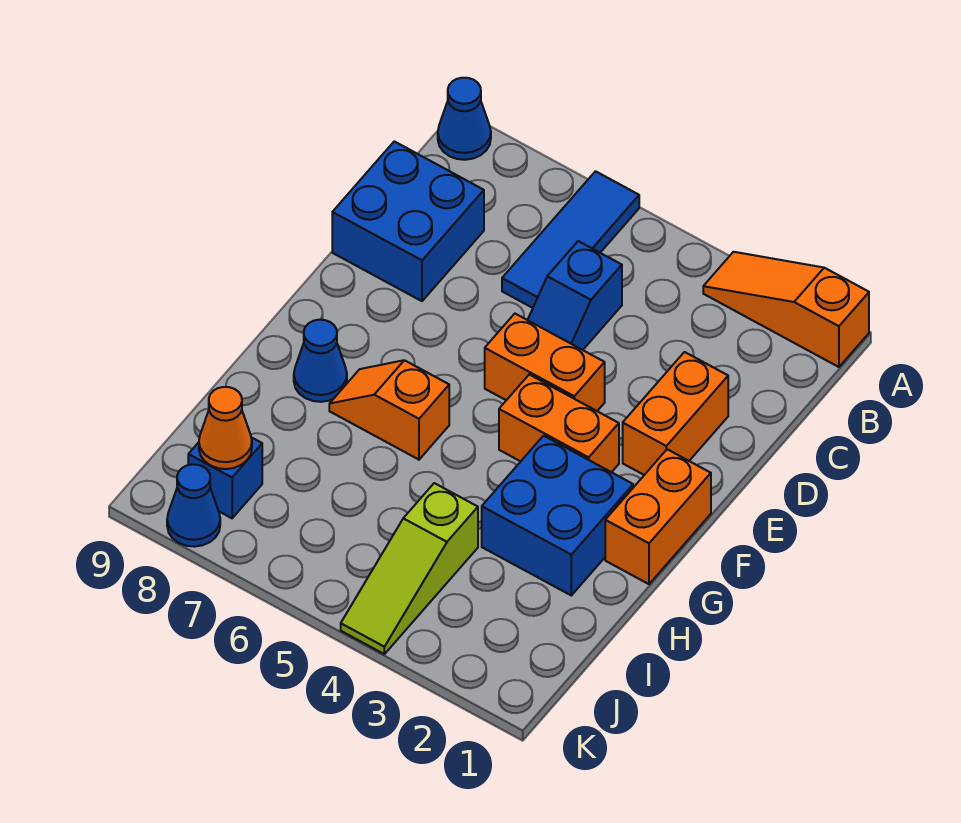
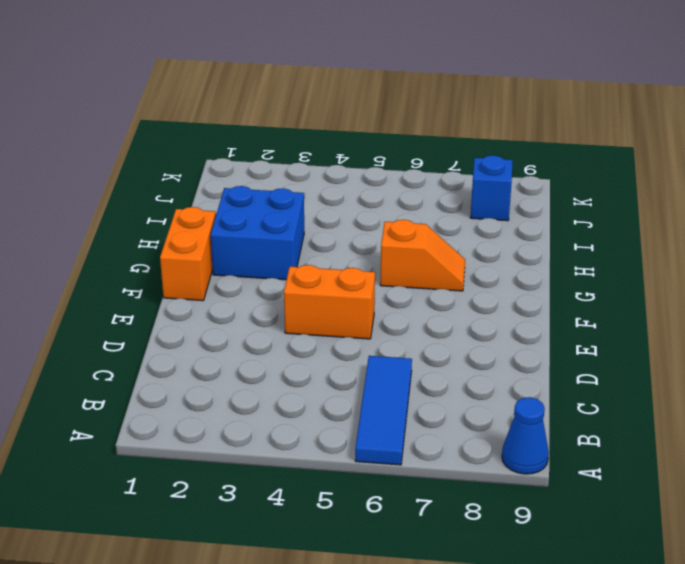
none -> orange 1x3 slope [703,252,869,367]
none -> blue 1x2 slope [528,241,622,350]
none -> blue 2x2 brick [332,141,484,301]

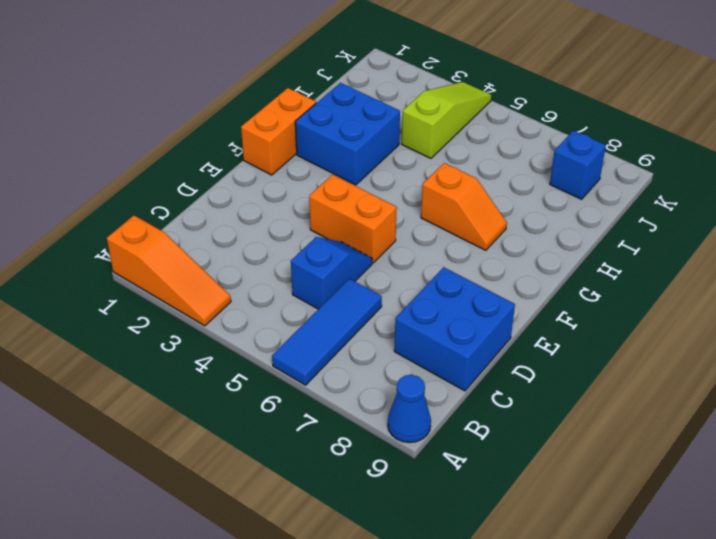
none -> orange 1x2 brick [623,352,728,475]
none -> orange 1x2 brick [499,375,619,472]
none -> blue 1x1 cone [294,320,347,402]

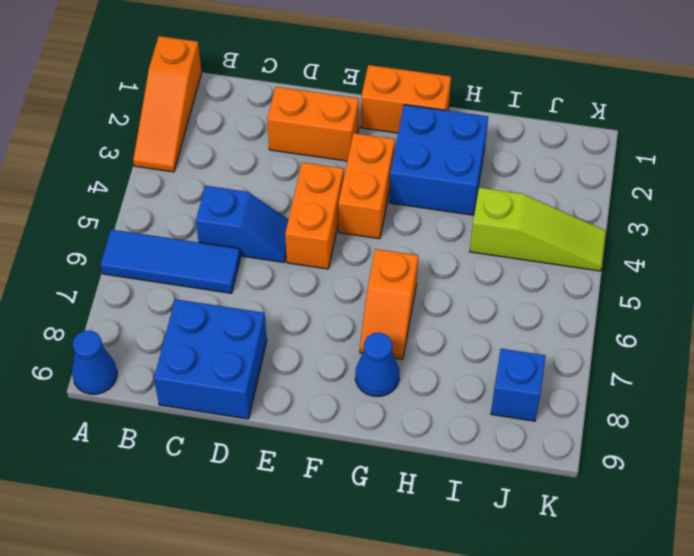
none -> blue 1x1 cone [167,464,220,547]
none -> orange 1x1 cone [199,387,252,469]

